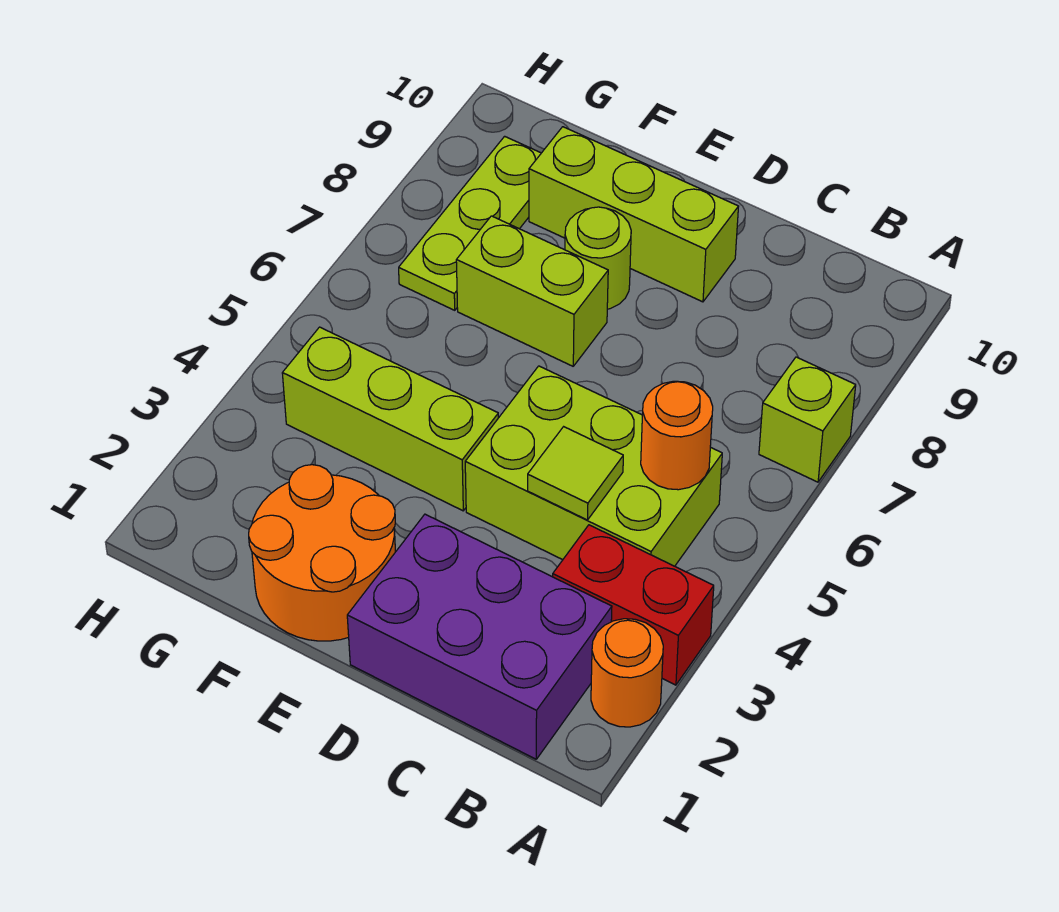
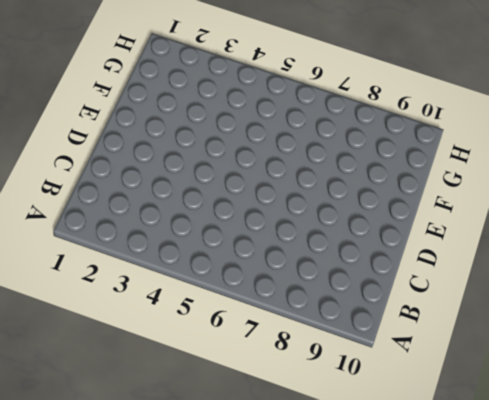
none -> orange 1x1 round brick [591,619,663,727]
none -> red 1x2 brick [553,525,714,685]
none -> lime 1x1 brick [759,357,856,482]

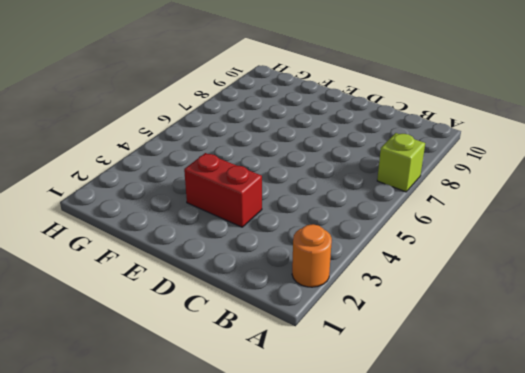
red 1x2 brick [184,153,262,227] -> red 1x2 brick moved to [553,525,714,685]
none -> purple 2x3 brick [347,514,612,759]
none -> lime 2x3 brick [465,366,722,566]
none -> lime 1x3 brick [529,127,739,302]

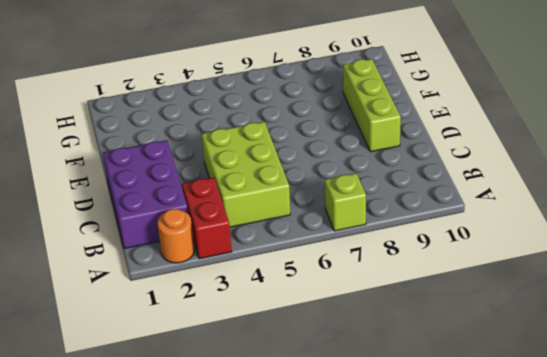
none -> orange 2x2 round brick [249,465,395,641]
none -> lime 1x3 brick [282,327,498,511]
none -> lime 1x2 brick [456,216,608,366]

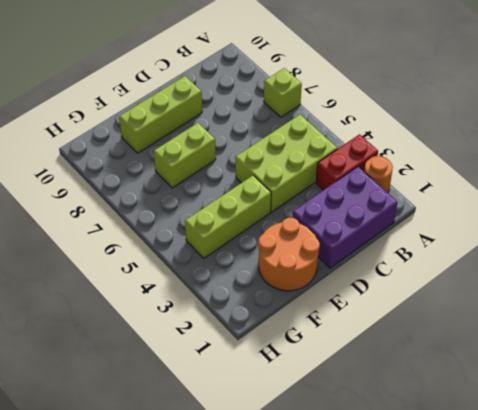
none -> lime 1x1 round brick [565,207,631,309]
none -> lime 1x3 plate [399,136,541,310]
none -> orange 1x1 round brick [641,381,713,490]

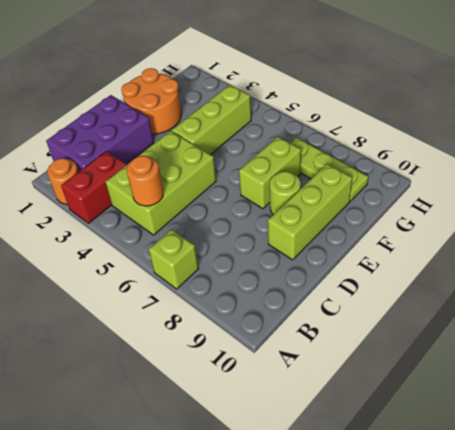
none -> lime 1x1 tile [528,427,623,520]

